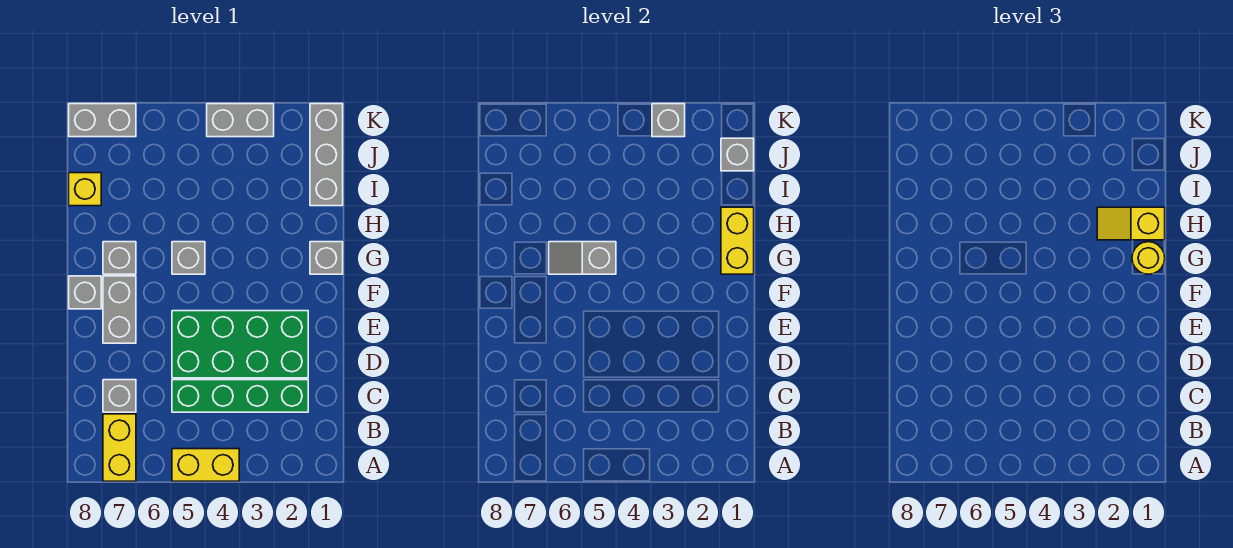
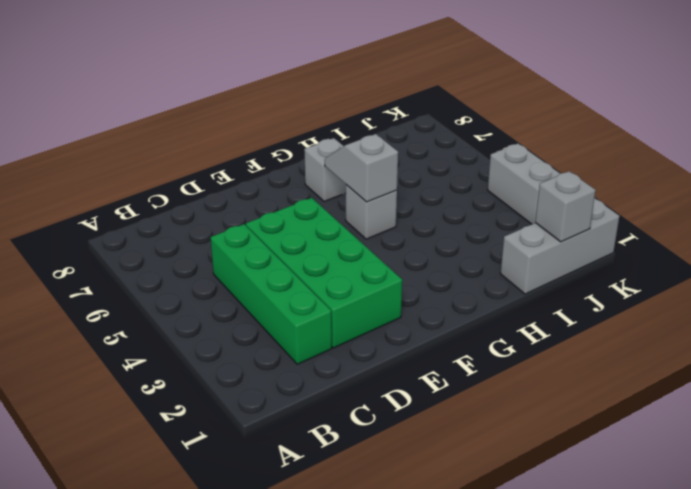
none -> yellow 1x2 brick [172,449,239,481]
none -> yellow 1x2 brick [103,414,136,481]
none -> grey 1x1 brick [103,380,136,412]

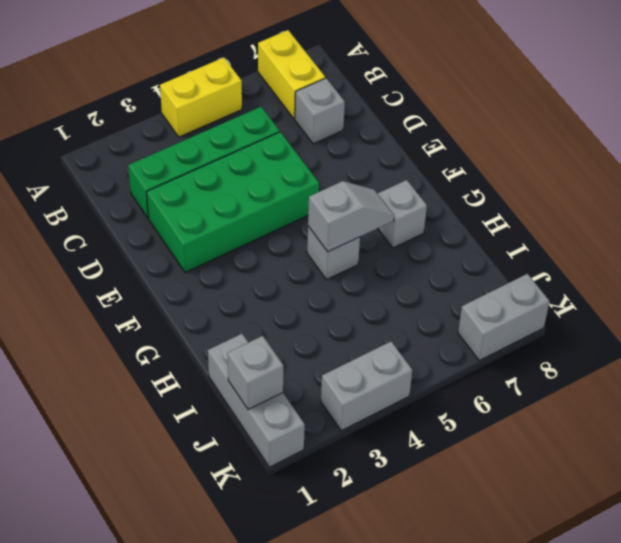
none -> grey 1x2 brick [103,276,136,343]
none -> grey 1x1 brick [69,276,101,309]
none -> grey 1x1 brick [310,242,343,274]

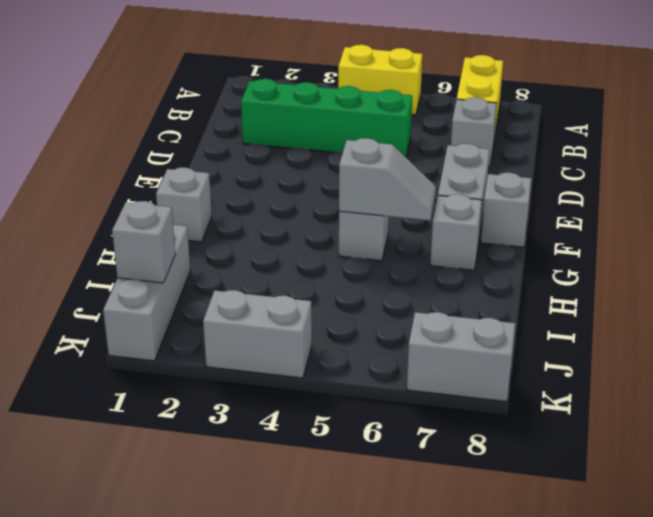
none -> green 2x4 brick [172,311,308,378]
none -> yellow 1x1 brick [69,173,101,206]
none -> yellow 1x2 brick [721,207,754,274]

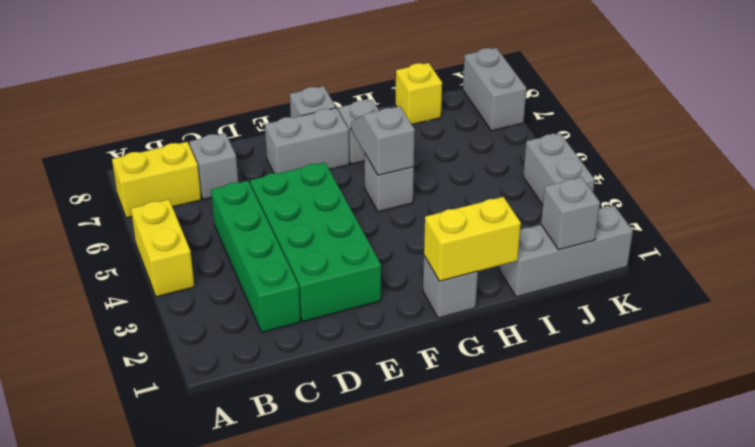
none -> grey 1x1 brick [652,104,685,137]
none -> yellow 1x1 round brick [1132,242,1165,274]
none -> yellow 1x2 slope [1097,207,1165,240]

